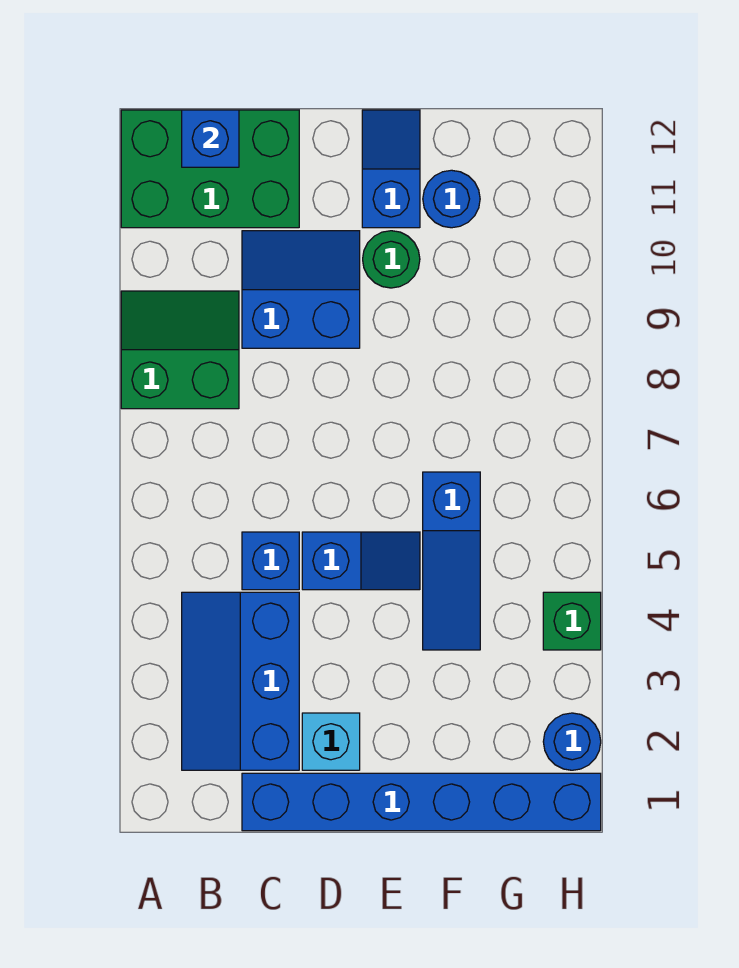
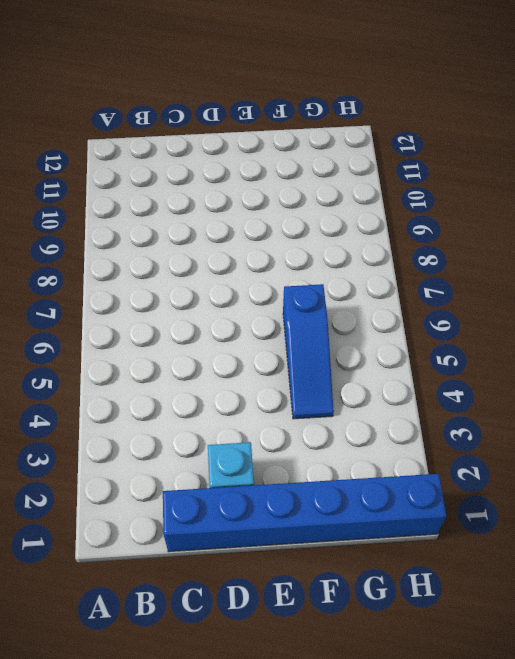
none -> green 2x2 slope [121,291,239,409]
none -> green 2x3 brick [121,110,299,228]
none -> blue 2x3 slope [182,592,299,770]

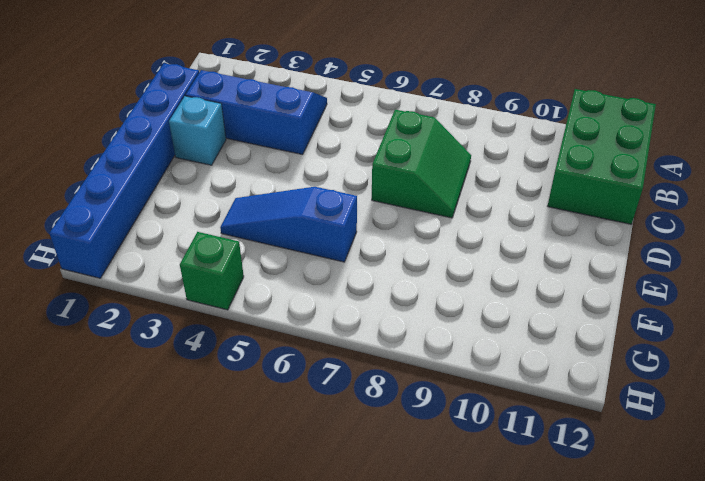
green 2x2 slope [372,110,471,218] -> green 2x2 slope moved to [121,291,239,409]
none -> blue 1x1 brick [242,532,299,590]
none -> blue 2x2 slope [242,231,360,348]
none -> blue 1x2 slope [302,532,420,590]

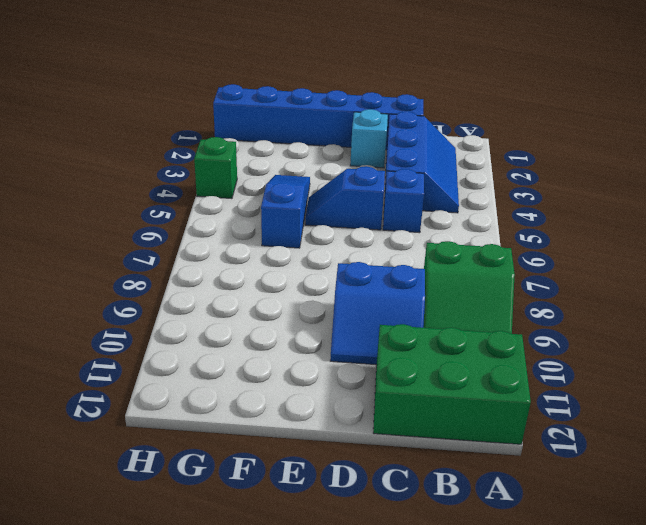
none -> green 1x1 round brick [363,231,420,288]
none -> blue 1x2 slope [362,110,420,228]
none -> blue 1x1 round brick [423,170,480,228]

